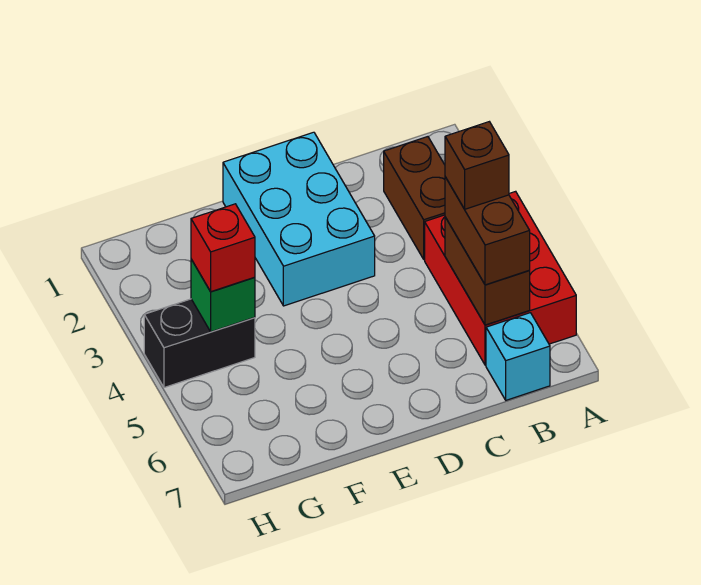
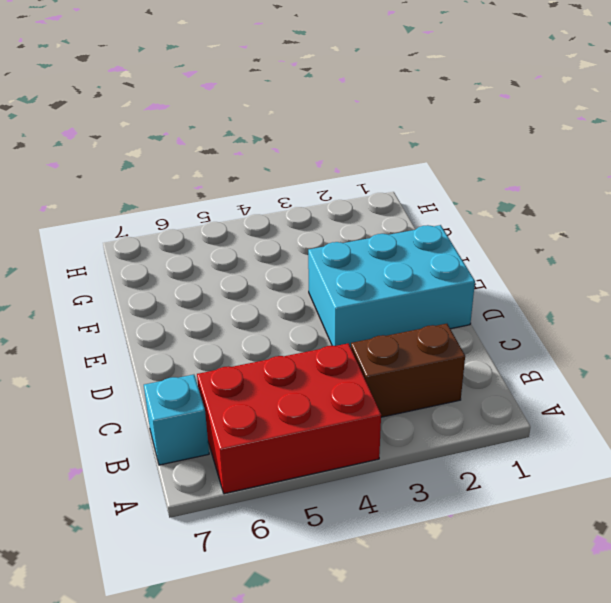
none -> black 1x2 brick [144,299,255,387]
none -> brown 1x2 brick [445,217,530,325]

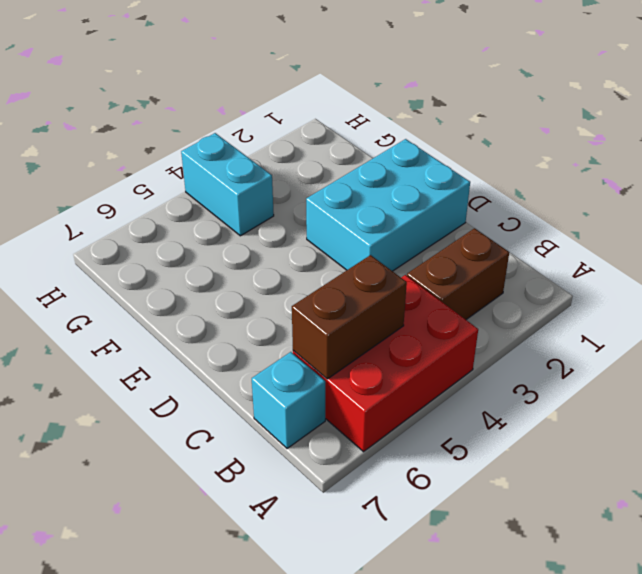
cyan 1x2 brick [181,133,274,236] -> black 1x2 brick [144,299,255,387]
none -> green 1x1 brick [191,259,255,332]
none -> brown 1x2 brick [445,177,530,285]

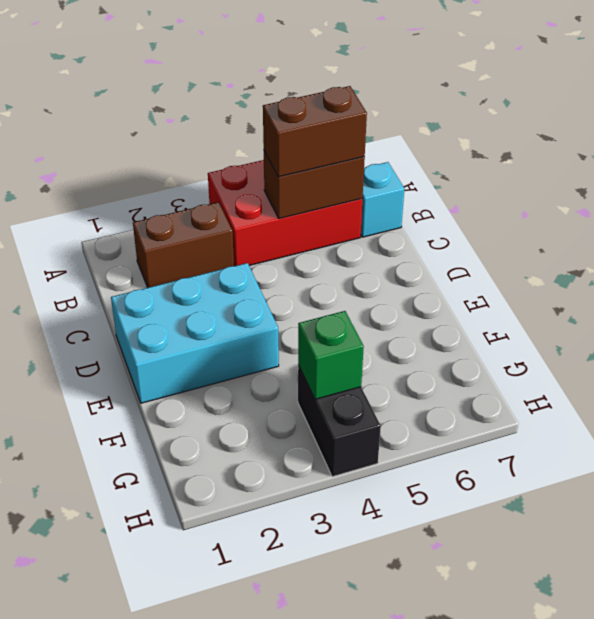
none -> red 1x1 brick [191,204,255,292]
none -> brown 1x1 brick [445,122,509,209]

